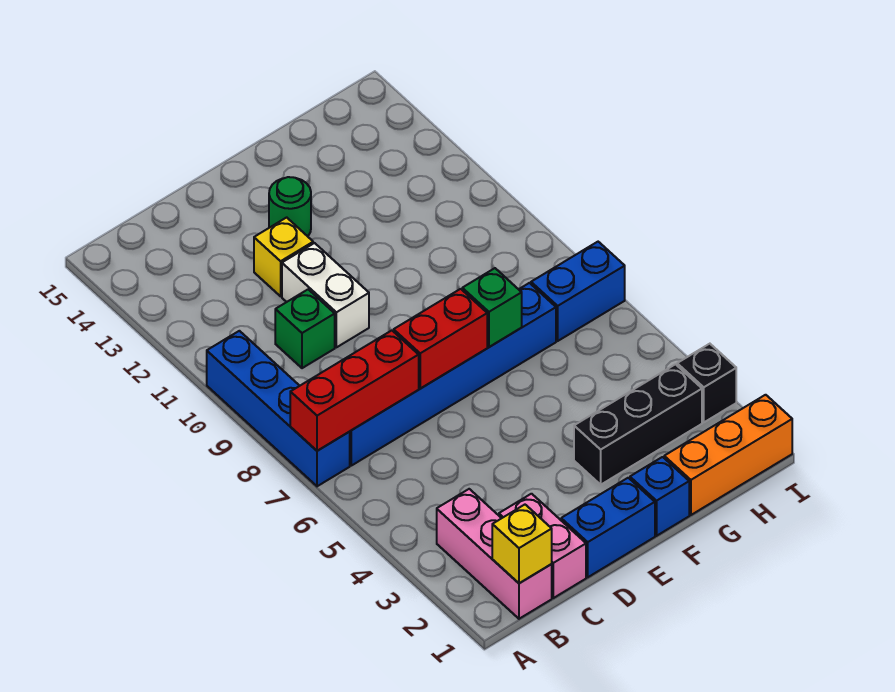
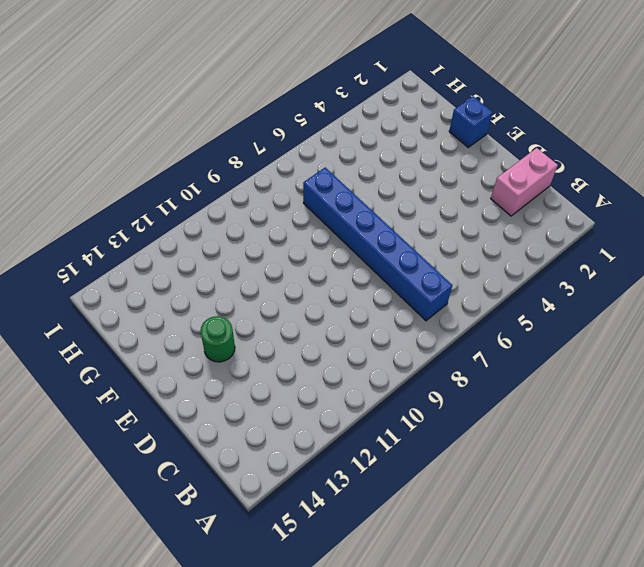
none -> blue 1x4 brick [207,331,350,486]
none -> pink 1x3 brick [437,489,552,619]
none -> green 1x1 brick [275,289,335,368]

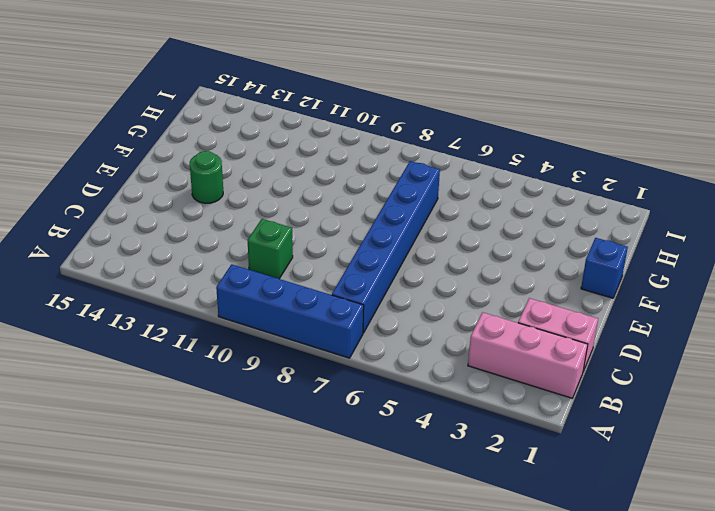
none -> blue 1x2 brick [561,478,655,577]
none -> white 1x2 brick [282,243,369,347]
none -> yellow 1x1 brick [254,217,313,296]

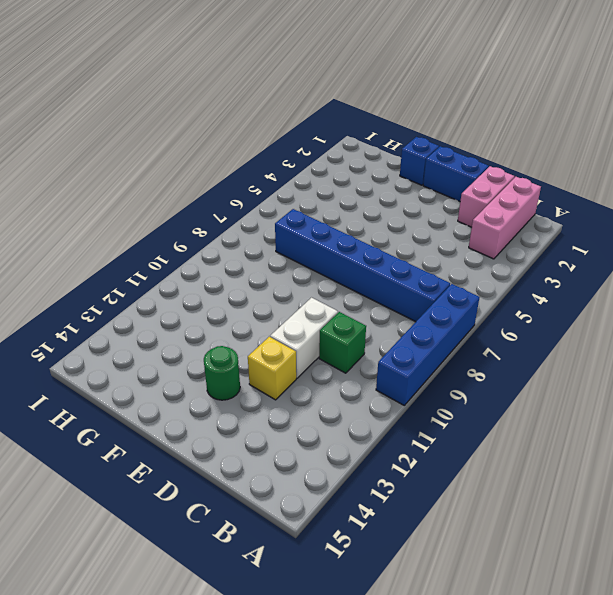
none -> black 1x3 brick [574,364,702,485]
none -> orange 1x3 brick [664,395,792,515]
none -> blue 1x2 brick [531,242,625,341]

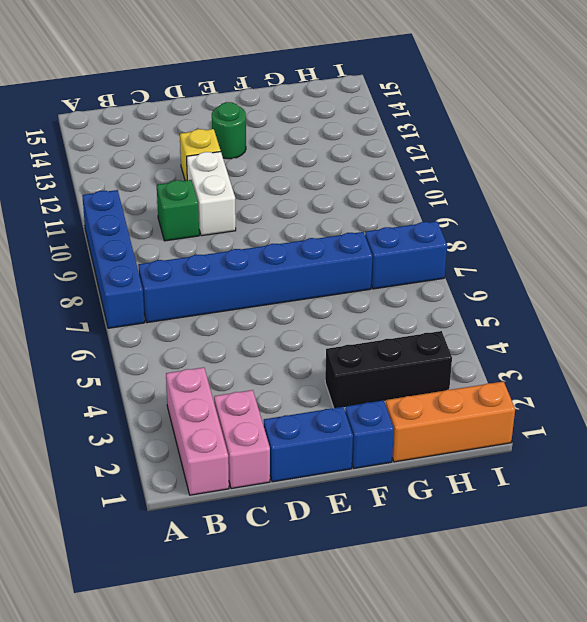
none -> black 1x1 brick [677,344,736,422]
none -> red 1x3 brick [290,331,419,451]
none -> yellow 1x1 brick [492,505,552,583]

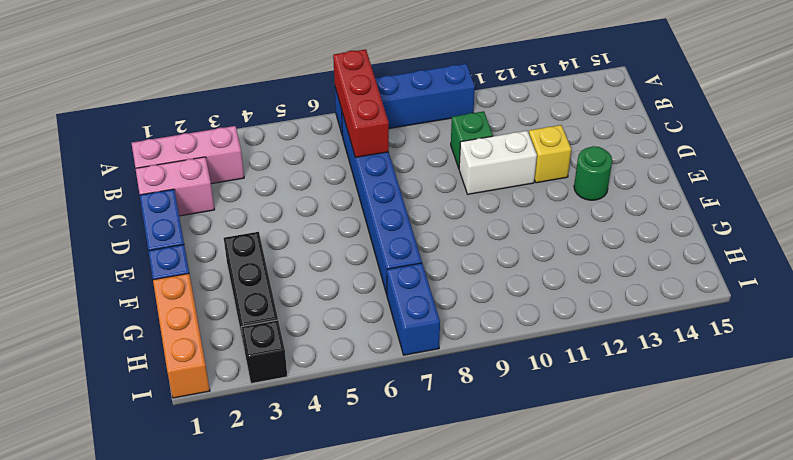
none -> yellow 1x1 brick [492,505,552,583]
none -> red 1x2 brick [394,289,487,389]
none -> green 1x1 brick [462,268,522,347]

